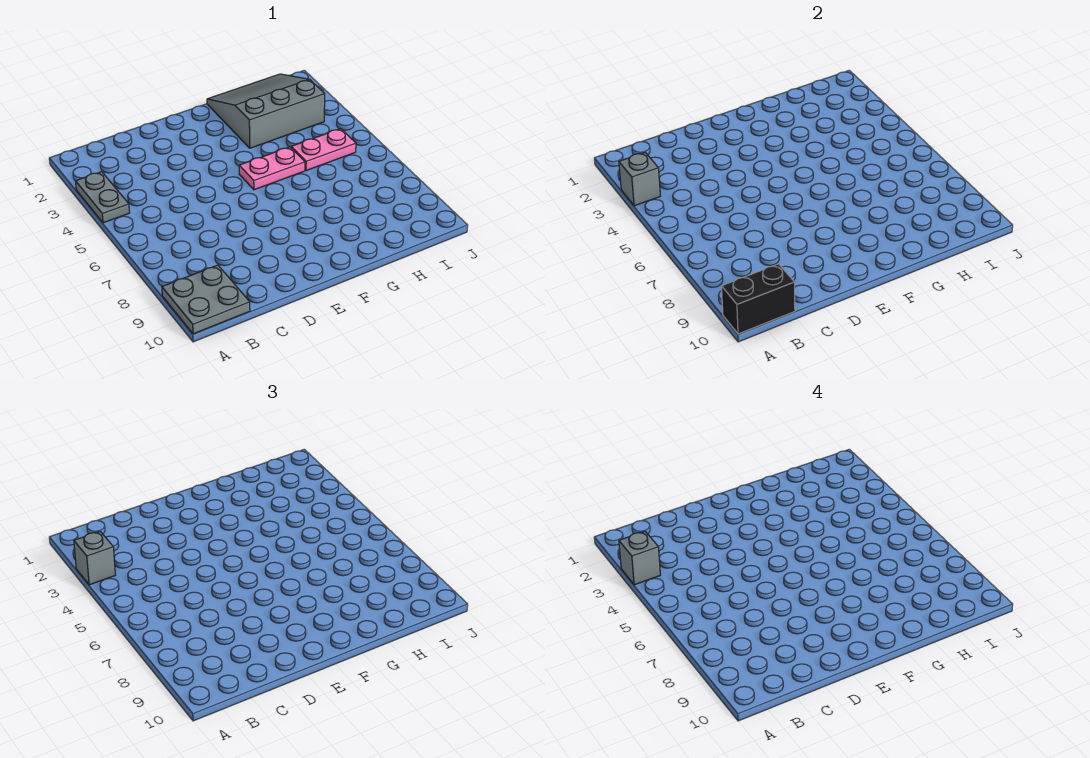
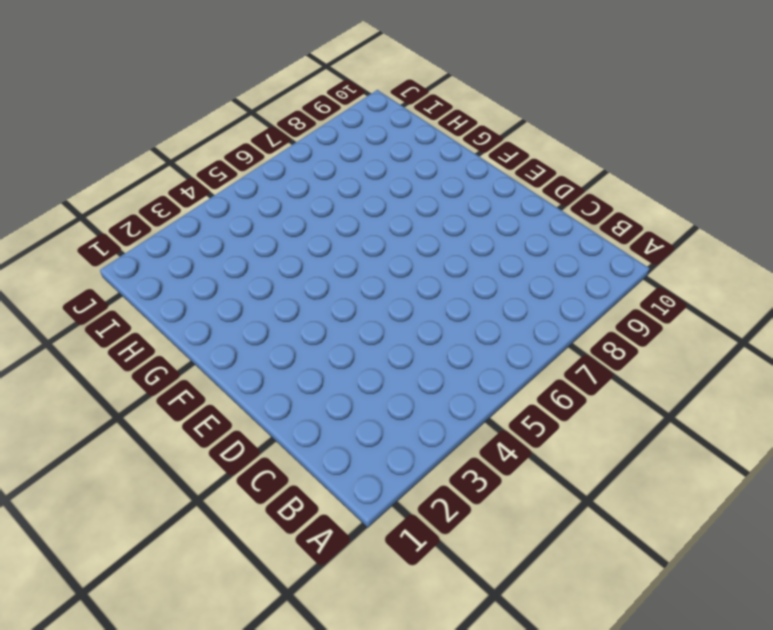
none -> grey 1x2 plate [76,172,129,223]
none -> grey 2x2 plate [162,265,250,334]

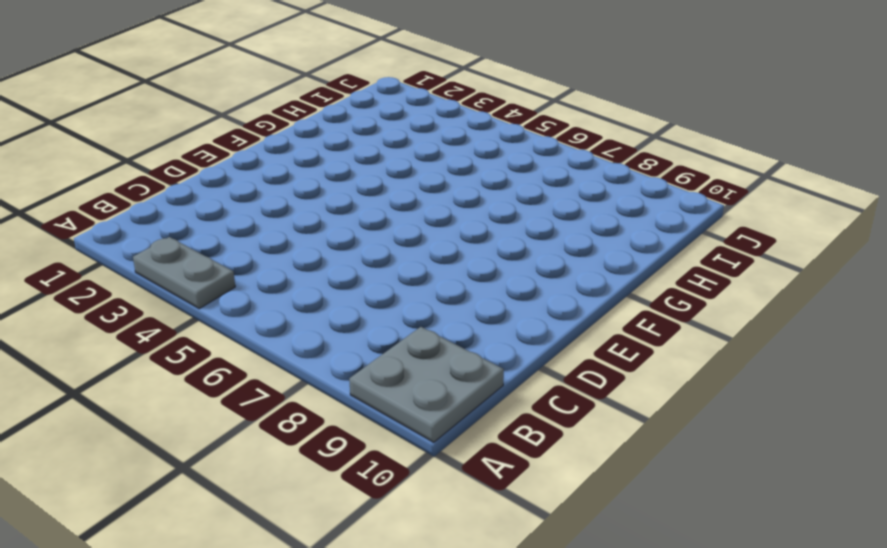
none -> pink 1x2 plate [239,147,305,190]
none -> grey 3x3 slope [207,74,325,148]

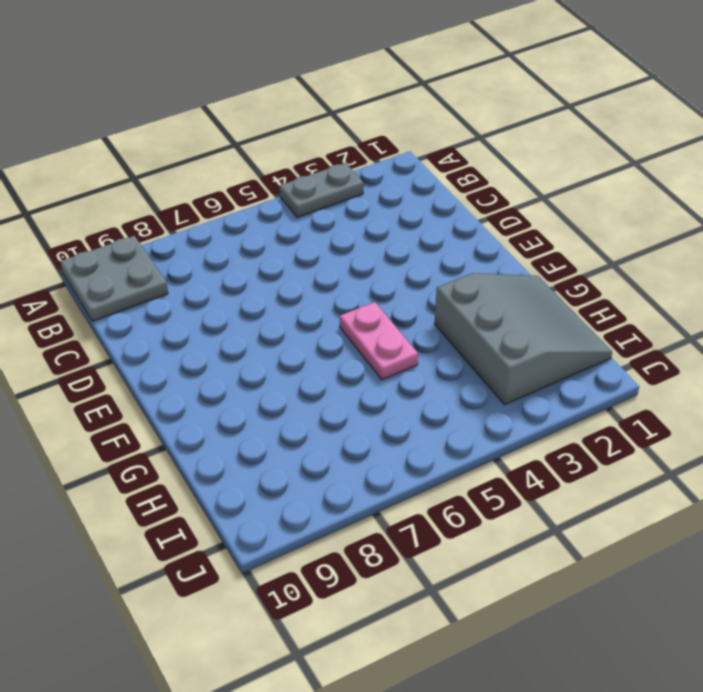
none -> pink 1x2 plate [291,129,356,171]
none -> grey 1x1 brick [619,152,660,206]

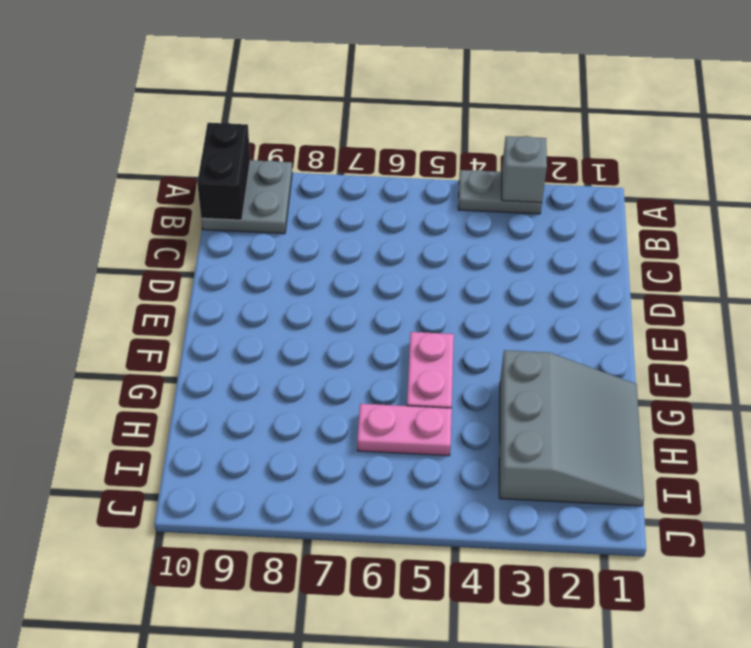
pink 1x2 plate [357,404,452,456] -> pink 1x2 plate turned to [291,129,356,171]
none -> grey 1x1 brick [74,531,115,585]
none -> grey 1x1 brick [619,531,660,585]

